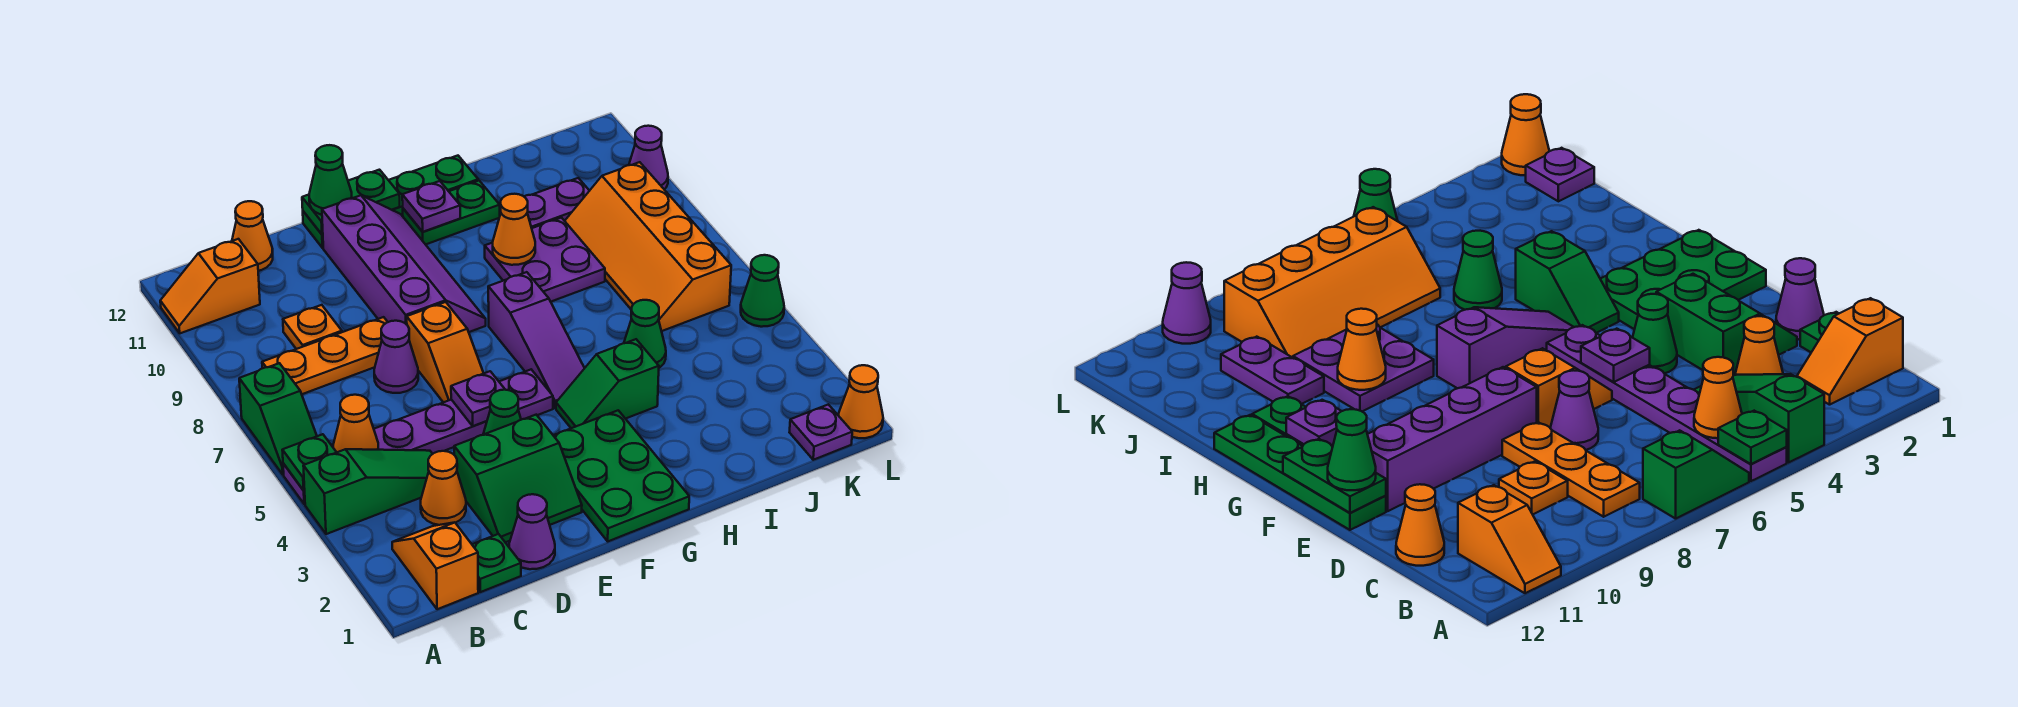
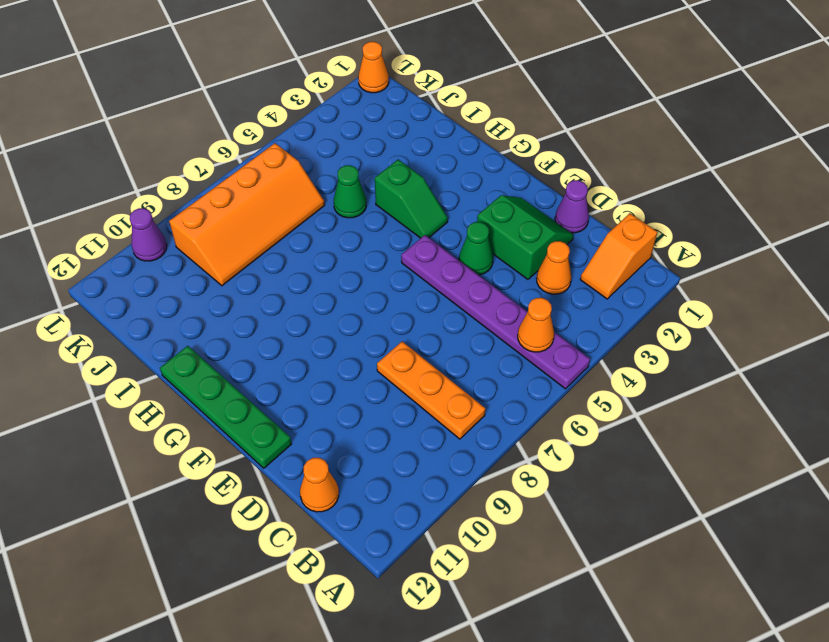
none -> green 1x3 slope [303,449,432,534]
none -> green 1x2 slope [239,363,317,475]
none -> orange 1x2 slope [160,239,260,333]
none -> green 1x1 plate [472,534,521,592]

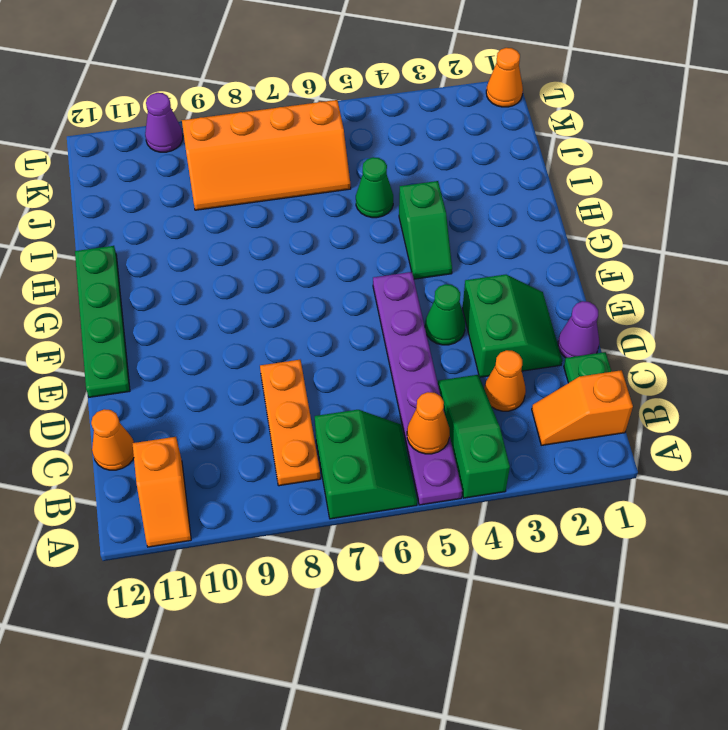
green 2x2 slope [315,410,417,519] -> green 1x2 slope [239,363,317,475]
none -> orange 1x1 plate [283,305,342,349]
none -> purple 1x1 cone [374,321,418,393]
none -> orange 1x2 slope [407,302,484,402]
none -> purple 2x4 slope [322,195,486,332]

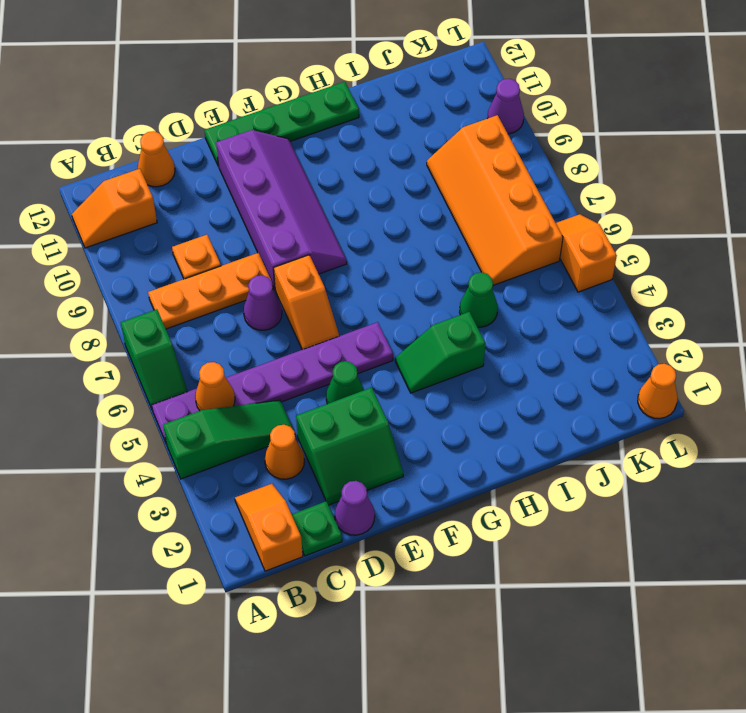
orange 1x2 slope [556,214,617,292] -> green 1x1 cone [741,255,784,327]
none -> green 2x3 plate [553,410,689,541]
none -> purple 1x3 slope [488,272,584,408]
none -> green 1x2 plate [403,181,500,244]
none -> purple 2x2 plate [485,218,605,302]

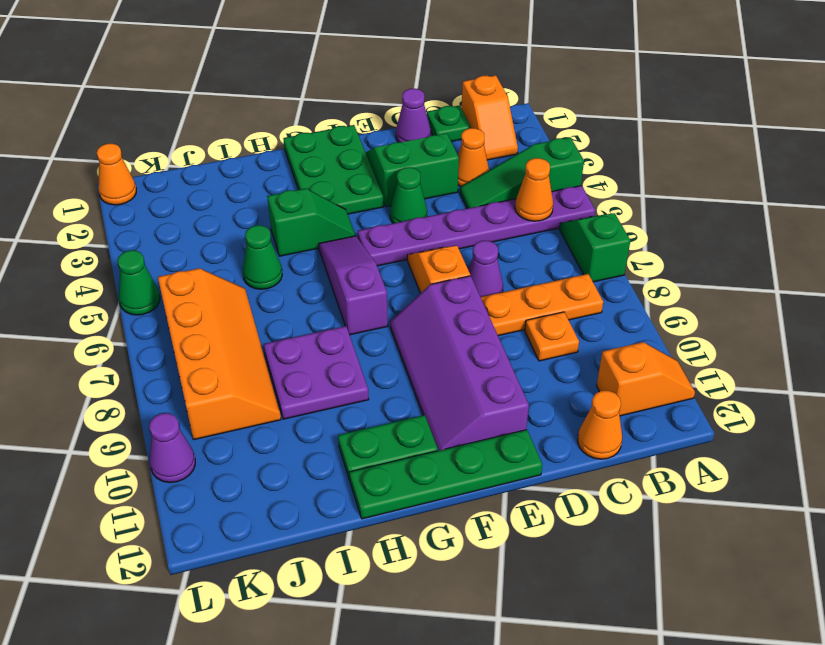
none -> purple 1x2 plate [524,178,589,228]
none -> purple 1x1 plate [789,404,852,460]
none -> green 1x1 plate [282,434,337,490]
none -> purple 1x1 plate [451,371,505,426]

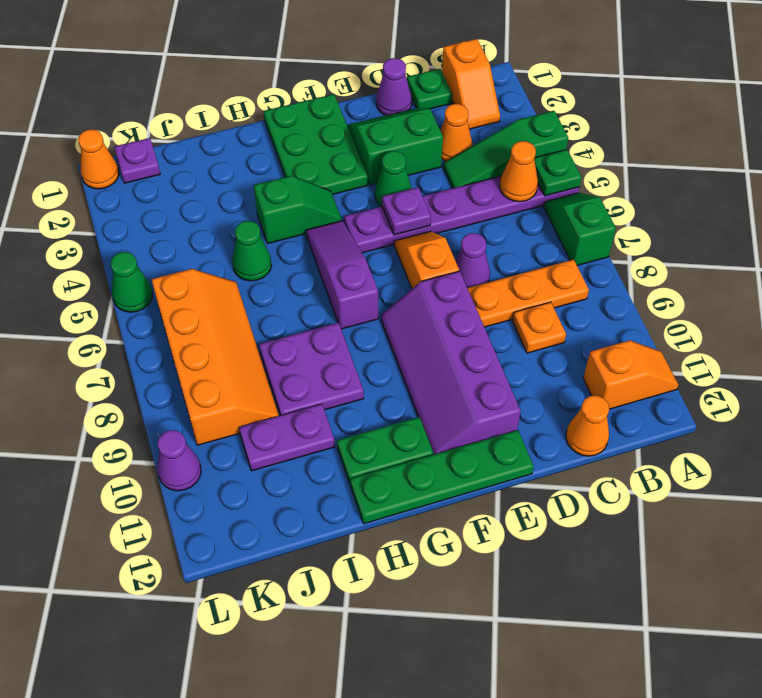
none -> green 1x2 plate [302,170,400,235]
none -> purple 1x1 plate [402,181,460,232]
none -> orange 1x1 cone [493,194,535,265]
none -> green 1x1 cone [309,145,352,215]

